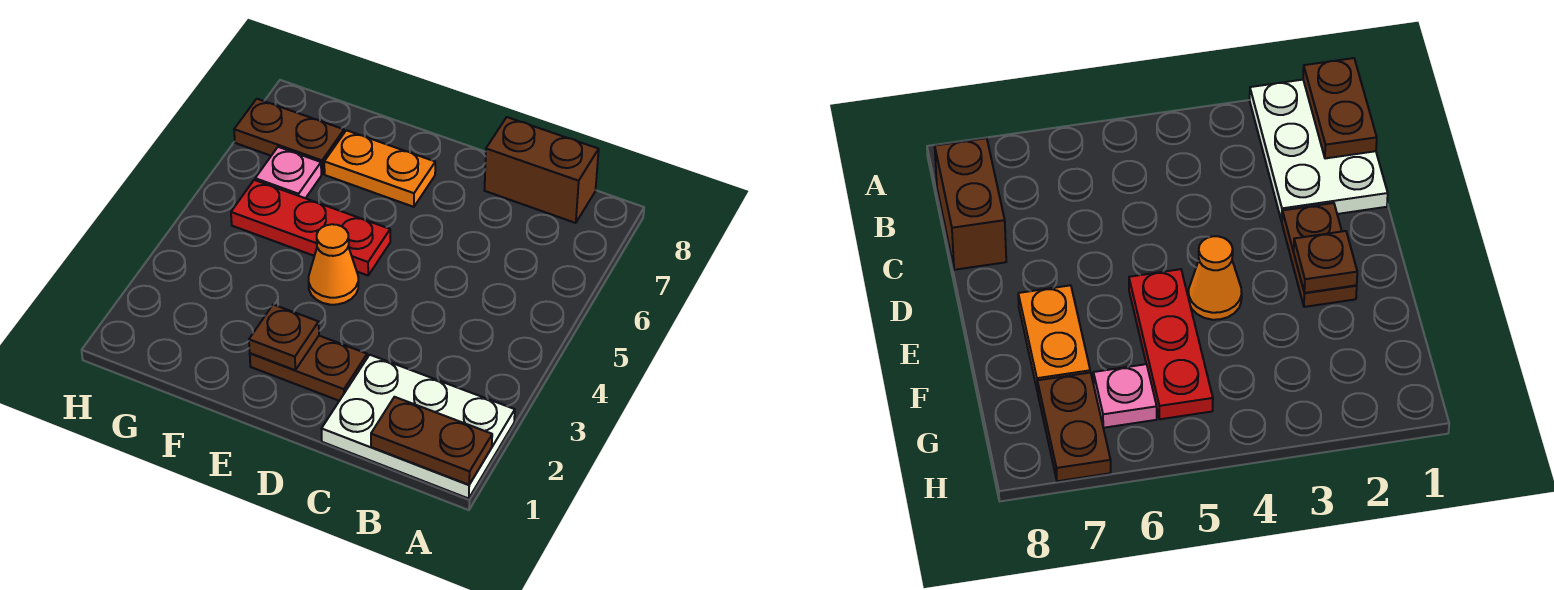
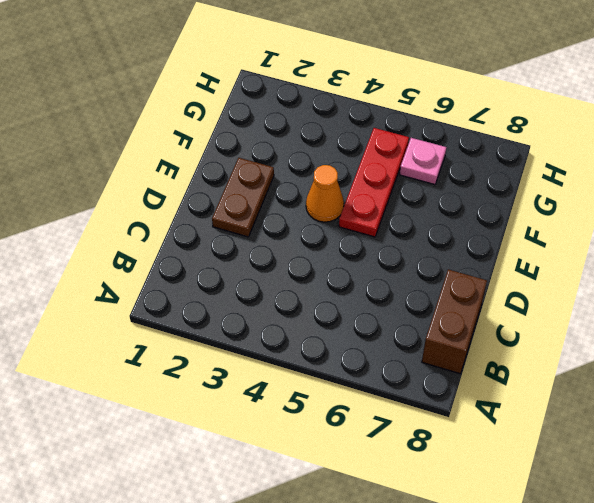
none -> white 2x3 plate [322,355,515,499]
none -> orange 1x2 plate [324,130,435,207]

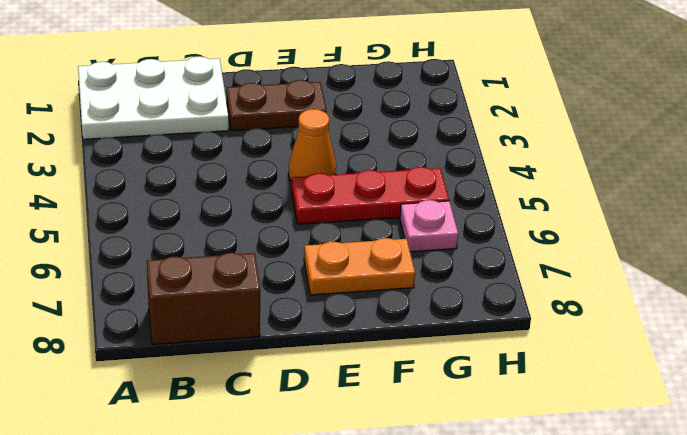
none -> brown 1x2 plate [234,99,344,174]
none -> brown 1x2 plate [371,397,492,485]

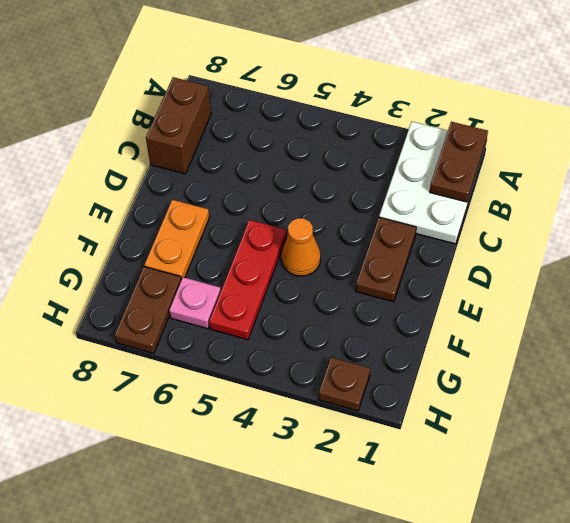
brown 1x1 plate [319,357,370,411] -> brown 1x1 plate moved to [249,305,319,370]

